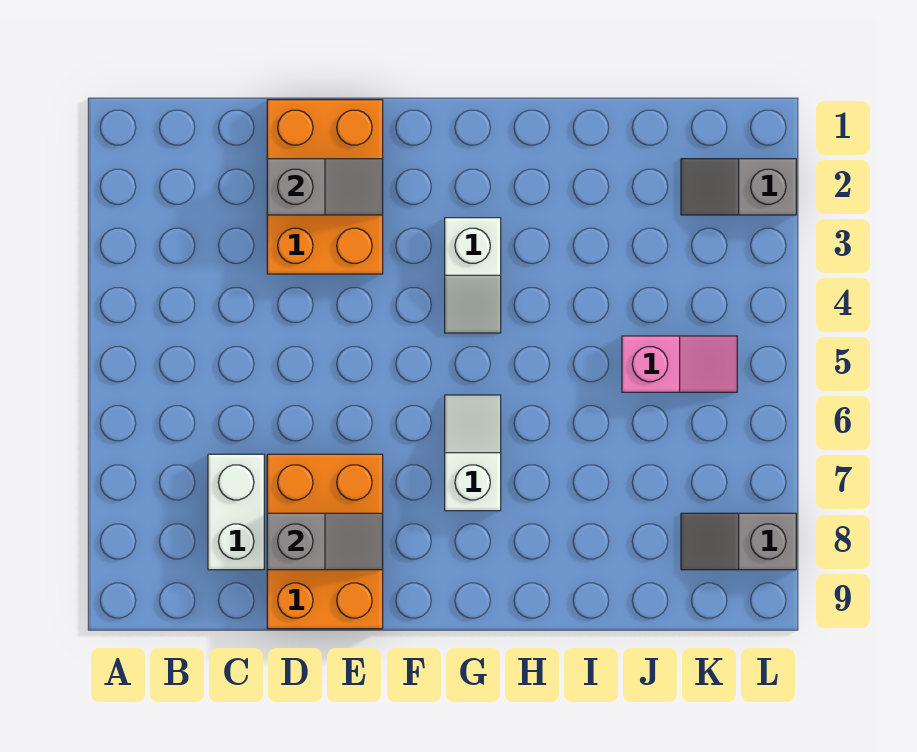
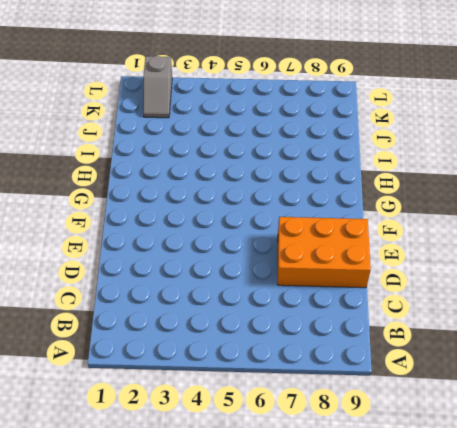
none -> white 1x2 brick [208,454,264,570]
none -> orange 2x3 brick [267,100,383,274]

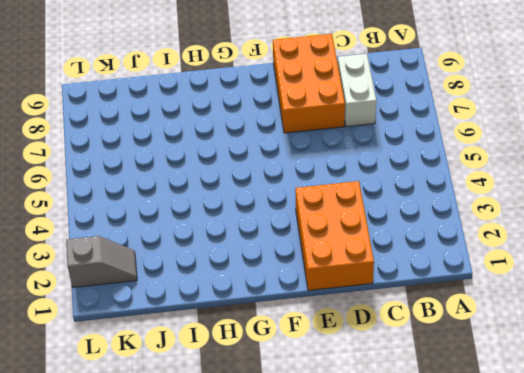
none -> white 1x2 slope [445,218,501,333]
none -> white 1x2 slope [445,395,501,511]

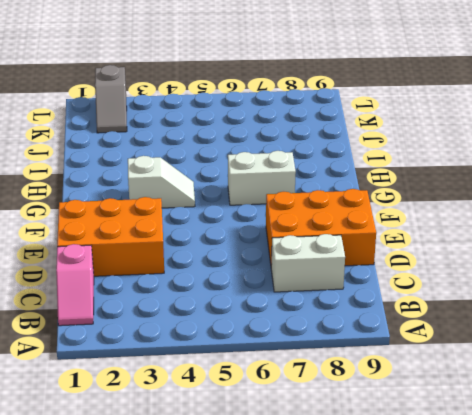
pink 1x2 slope [56,244,94,326] -> pink 1x2 slope turned to [622,336,737,392]
white 1x2 brick [228,151,296,205] -> white 1x2 slope [445,395,501,511]
none -> grey 1x2 slope [681,513,796,570]
none -> grey 1x2 slope [267,159,383,215]

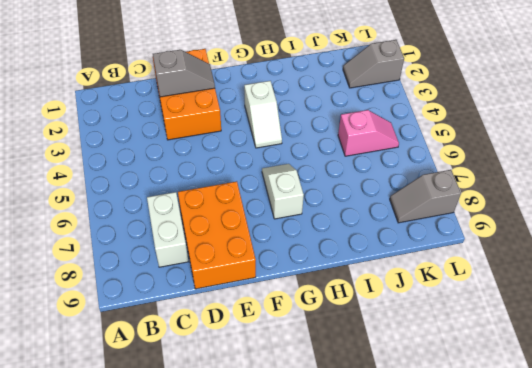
none -> grey 1x2 slope [267,513,383,570]

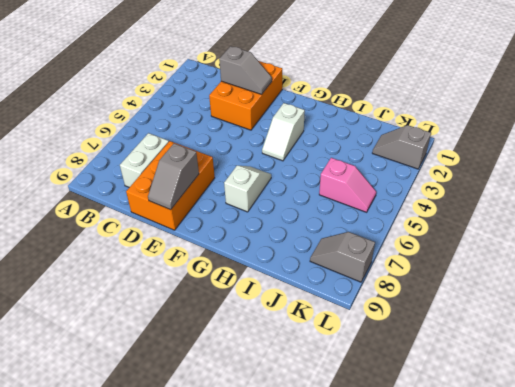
grey 1x2 slope [148,143,199,210] -> grey 1x2 slope turned to [267,513,383,570]

